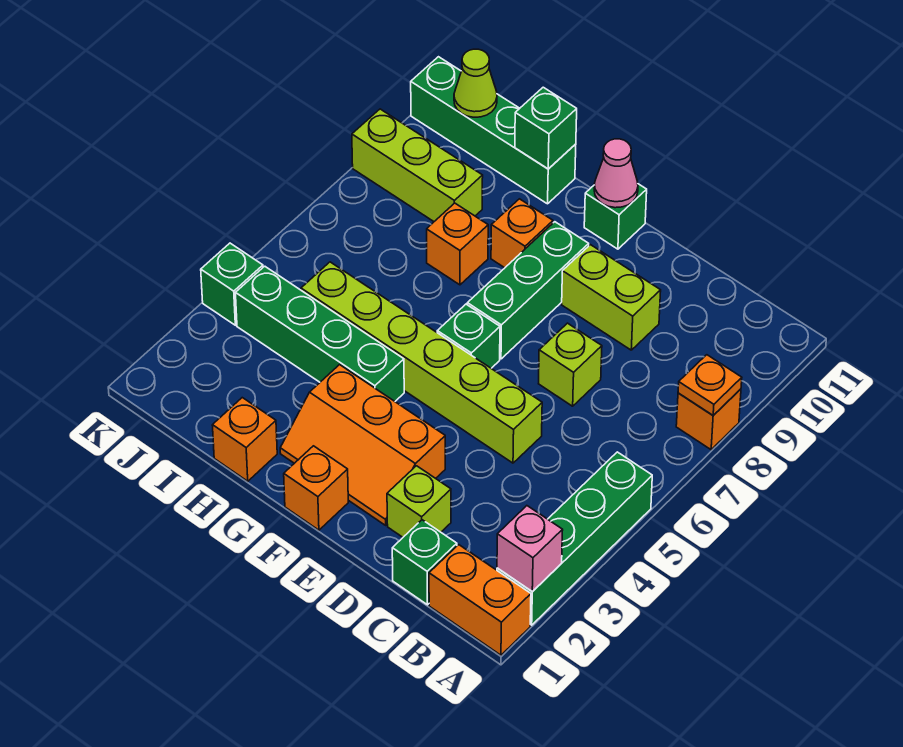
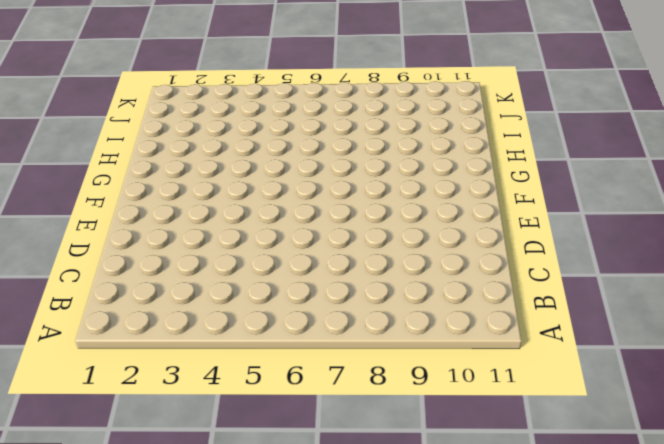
none -> orange 1x2 brick [429,545,531,655]
none -> green 1x4 brick [497,452,652,625]
none -> orange 1x1 brick [676,389,741,450]

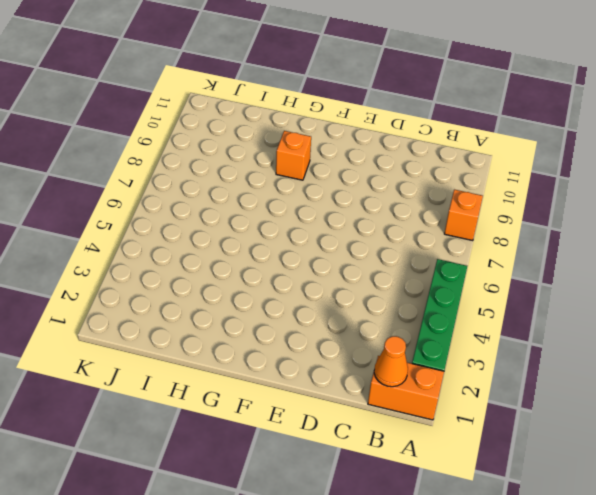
orange 1x1 cone [374,336,408,387] -> none
none -> green 1x1 brick [392,520,457,605]
none -> lime 1x1 brick [387,466,451,537]
none -> lime 1x6 brick [301,262,542,463]

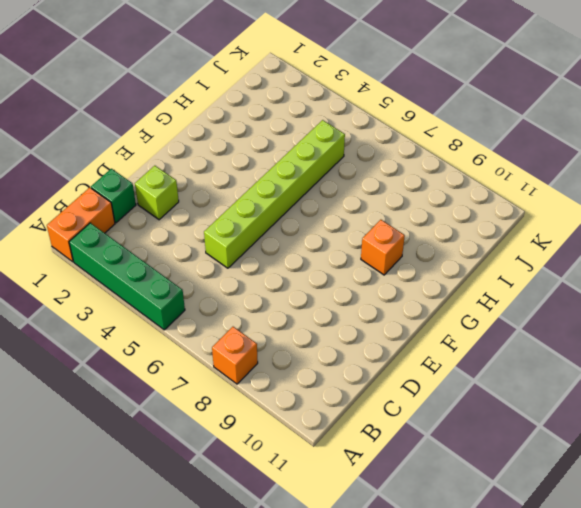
none -> lime 1x1 brick [539,323,602,406]
none -> lime 1x2 brick [562,245,661,350]
none -> orange 2x3 slope [280,365,445,525]

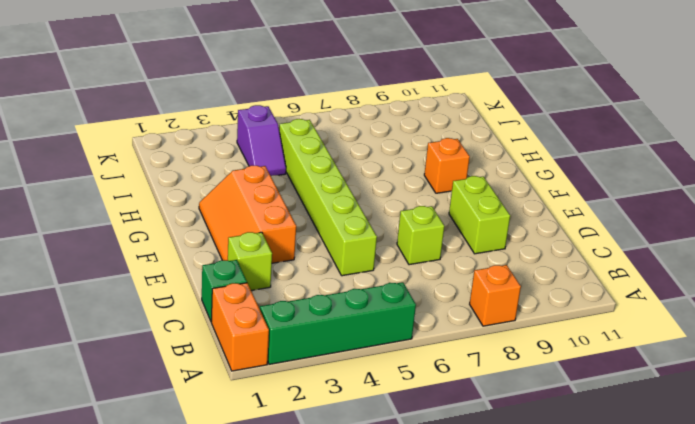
purple 1x2 slope [237,105,286,176] -> green 1x4 brick [236,266,404,401]
none -> orange 1x1 brick [284,446,348,530]
none -> green 1x1 brick [437,304,500,368]
none -> green 1x3 brick [467,222,589,359]

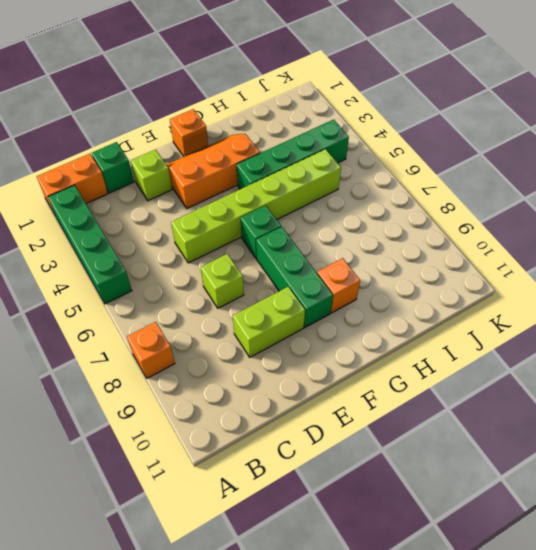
none -> green 1x1 brick [584,184,647,249]
none -> orange 1x1 brick [212,398,277,481]
none -> orange 1x1 brick [427,203,488,285]

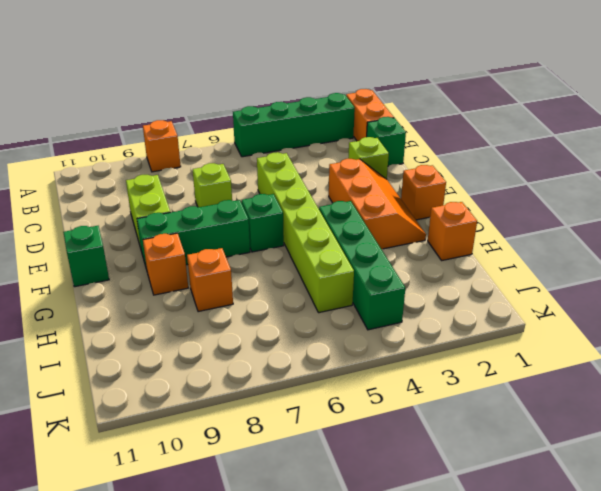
none -> green 1x4 brick [411,57,576,204]
none -> lime 1x3 brick [352,109,483,221]
none -> green 1x1 brick [201,243,263,325]

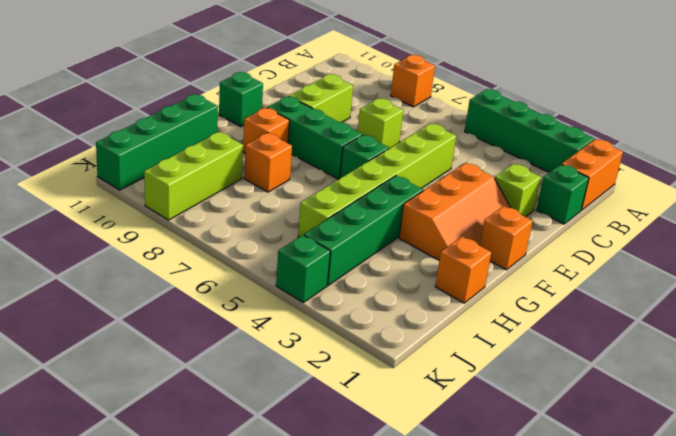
none -> pink 1x1 brick [497,506,563,592]
none -> orange 1x1 plate [678,355,742,415]
none -> pink 1x1 cone [594,139,638,208]

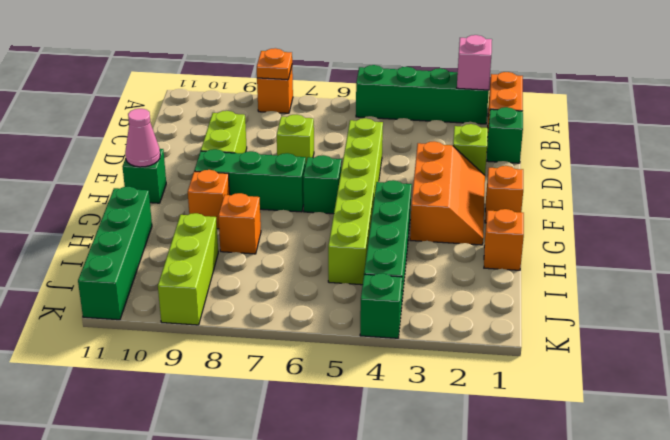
none -> green 1x1 brick [515,87,577,169]
none -> lime 1x1 cone [454,49,497,117]

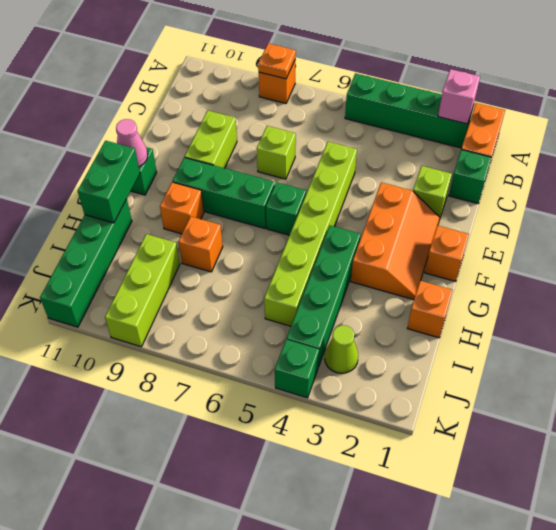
green 1x2 brick [78,141,140,223] -> green 1x1 brick [515,87,577,169]
lime 1x1 cone [325,325,358,373] -> lime 1x1 cone moved to [454,49,497,117]

